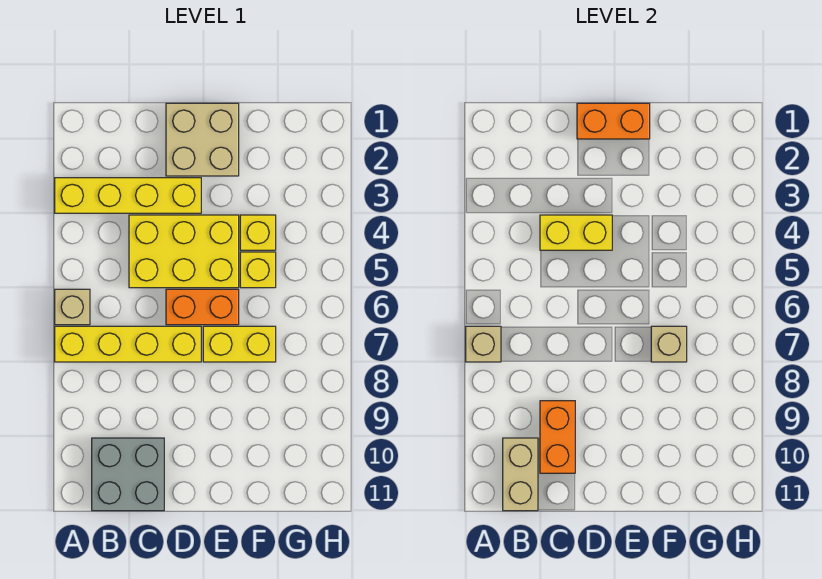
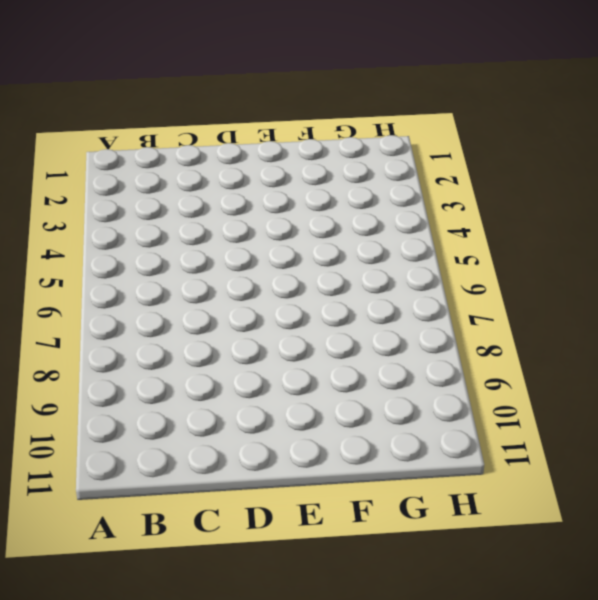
none -> yellow 1x4 brick [55,178,201,213]
none -> tan 1x1 brick [55,289,90,325]
none -> yellow 1x4 brick [55,326,201,362]

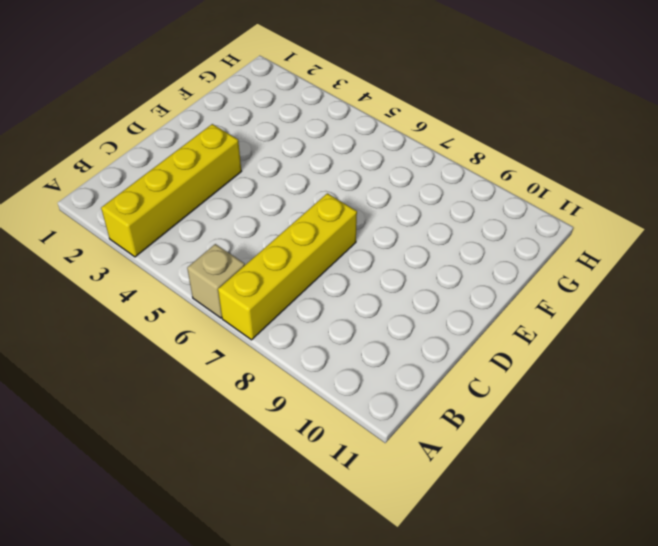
none -> grey 2x2 brick [92,438,164,511]
none -> yellow 2x3 brick [129,215,239,288]
none -> tan 2x2 brick [166,103,239,176]

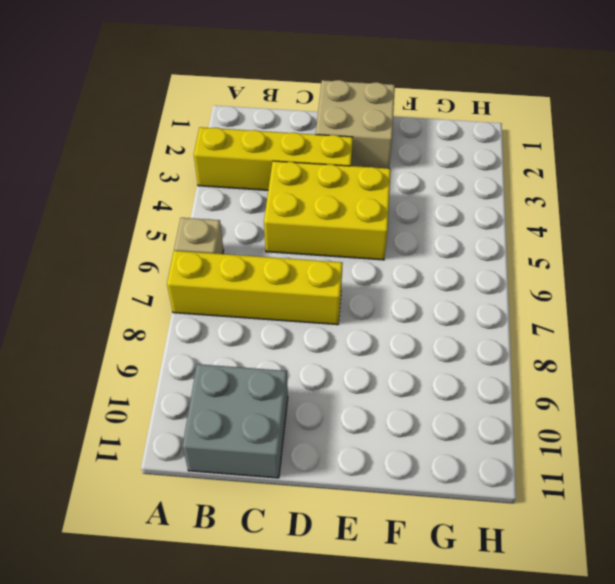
none -> orange 1x2 brick [166,289,239,325]
none -> yellow 1x2 brick [203,326,276,362]
none -> yellow 1x1 brick [240,215,276,250]

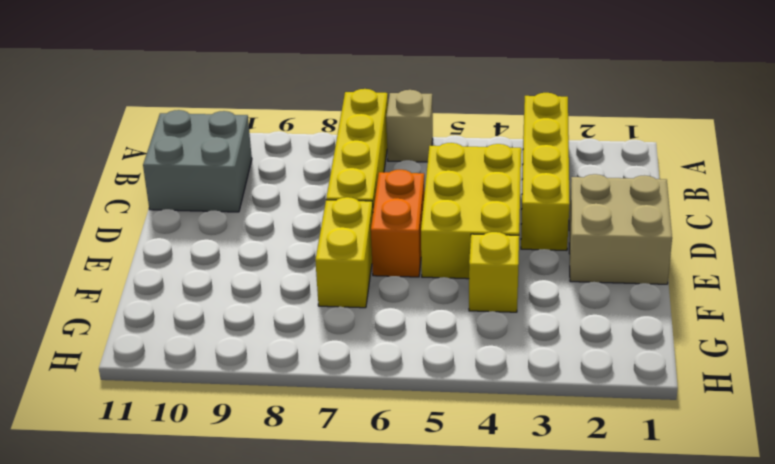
none -> yellow 1x1 brick [240,252,276,288]
none -> tan 1x1 brick [466,326,501,362]
none -> tan 1x2 brick [503,438,538,511]

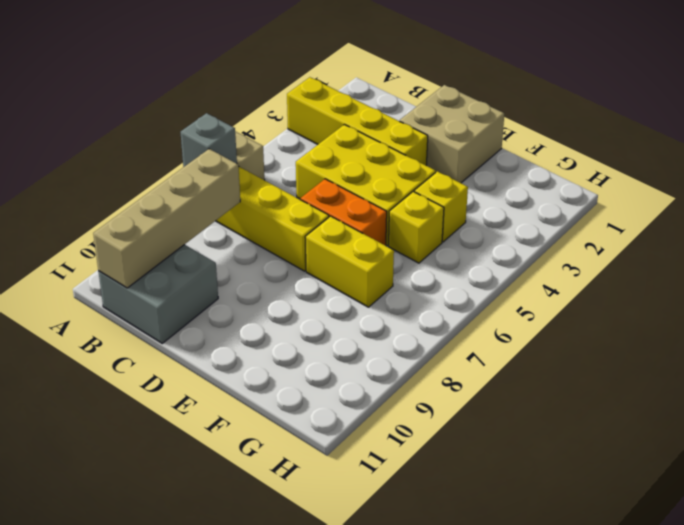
grey 1x1 brick [181,113,237,167] -> tan 1x1 brick [466,326,501,362]
tan 1x4 brick [93,149,240,288] -> tan 1x2 brick [503,438,538,511]
none -> yellow 1x2 brick [540,215,612,250]
none -> orange 1x2 brick [540,401,575,473]
none -> orange 1x2 brick [577,103,650,139]

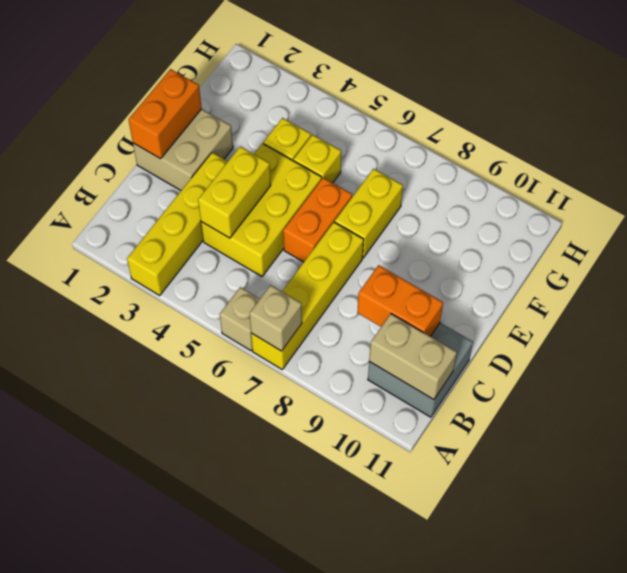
none -> tan 1x1 brick [651,326,687,362]

